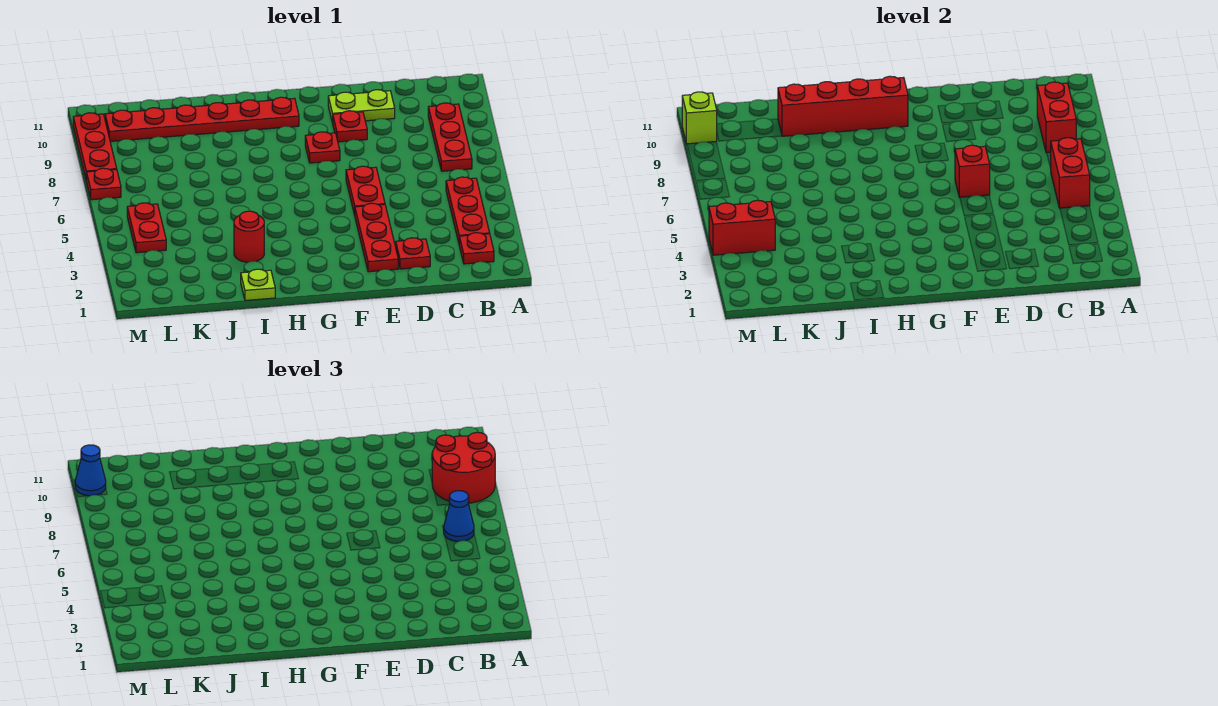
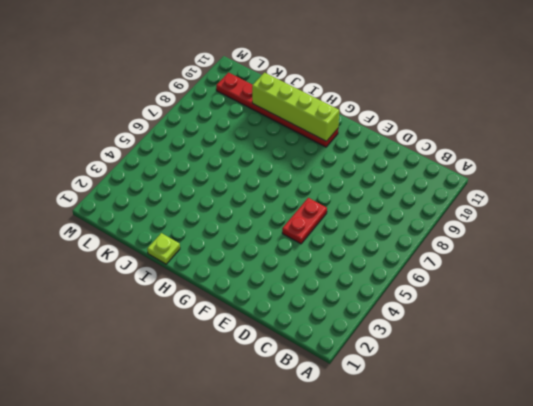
lime 1x4 brick [252,73,339,141] -> red 1x4 brick [778,76,908,136]
none -> red 1x1 plate [459,233,494,264]
none -> red 1x3 plate [446,177,490,242]
none -> red 1x3 plate [428,103,472,171]

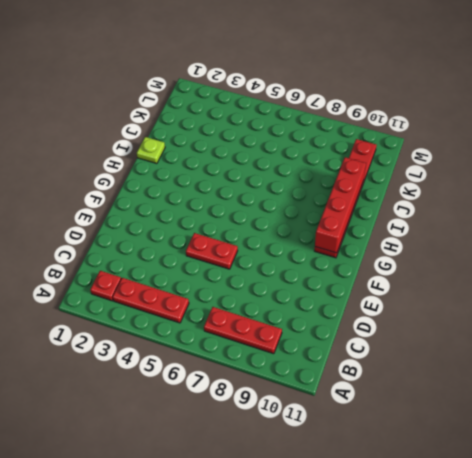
none -> red 1x1 plate [396,238,430,269]
none -> lime 1x2 plate [328,90,395,123]
none -> red 1x3 plate [355,203,398,272]

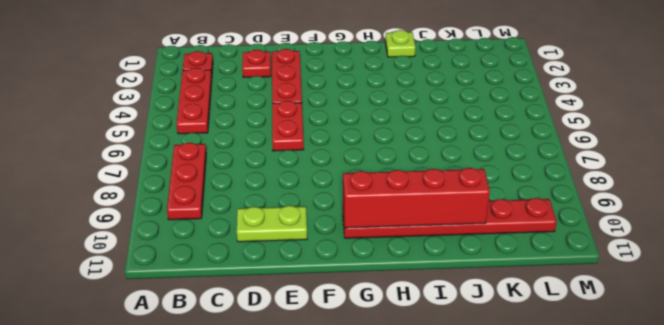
none -> red 1x1 plate [333,111,367,142]
none -> red 1x1 plate [305,132,340,163]
none -> red 1x1 round brick [234,211,264,262]

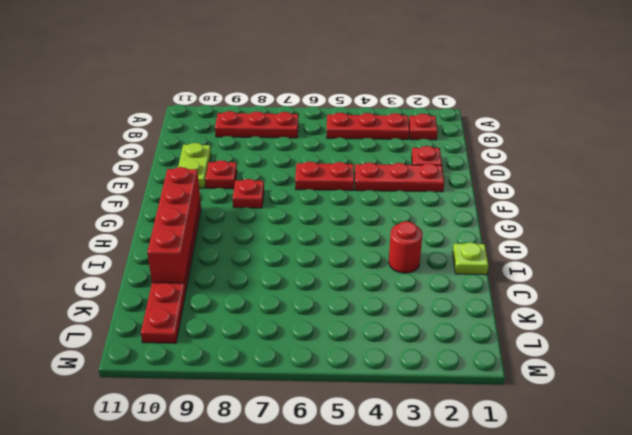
none -> red 1x2 plate [127,203,166,253]
none -> red 1x1 plate [87,168,121,200]
none -> red 1x3 plate [73,113,117,181]

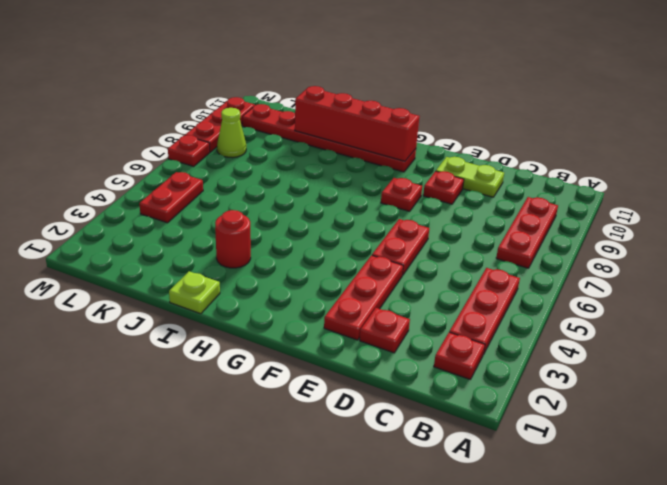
lime 1x1 cone [217,108,246,158] -> none
none -> red 1x2 brick [1051,138,1090,208]
none -> red 1x2 brick [1037,82,1076,153]
none -> red 1x1 brick [955,145,990,197]

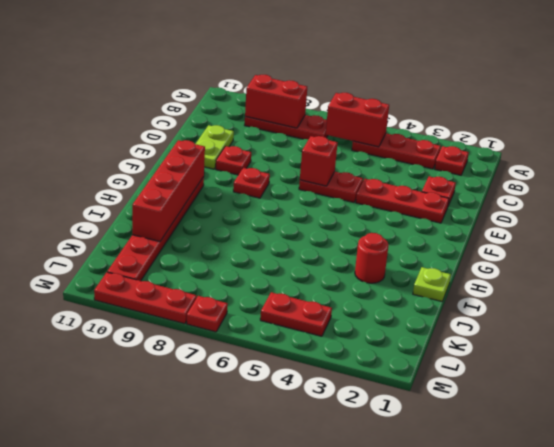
none -> red 1x2 brick [709,200,775,255]
none -> lime 1x1 brick [682,92,717,144]
none -> red 2x2 round brick [432,432,495,503]

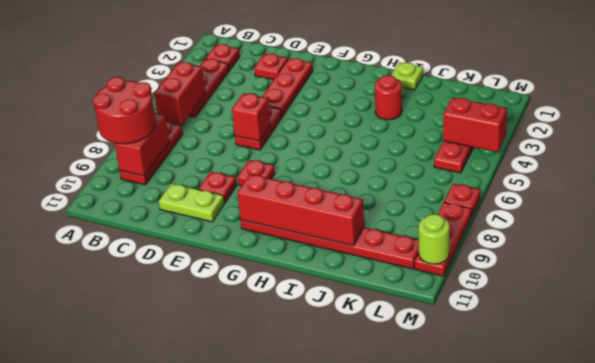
lime 1x1 round brick [419,214,450,264] -> lime 1x1 brick [682,92,717,144]
none -> blue 1x1 cone [444,491,474,541]
none -> blue 1x1 cone [75,445,106,496]

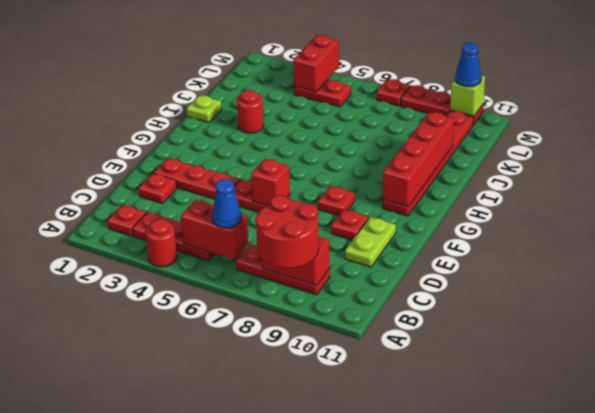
red 1x1 round brick [145,219,177,267] -> none

